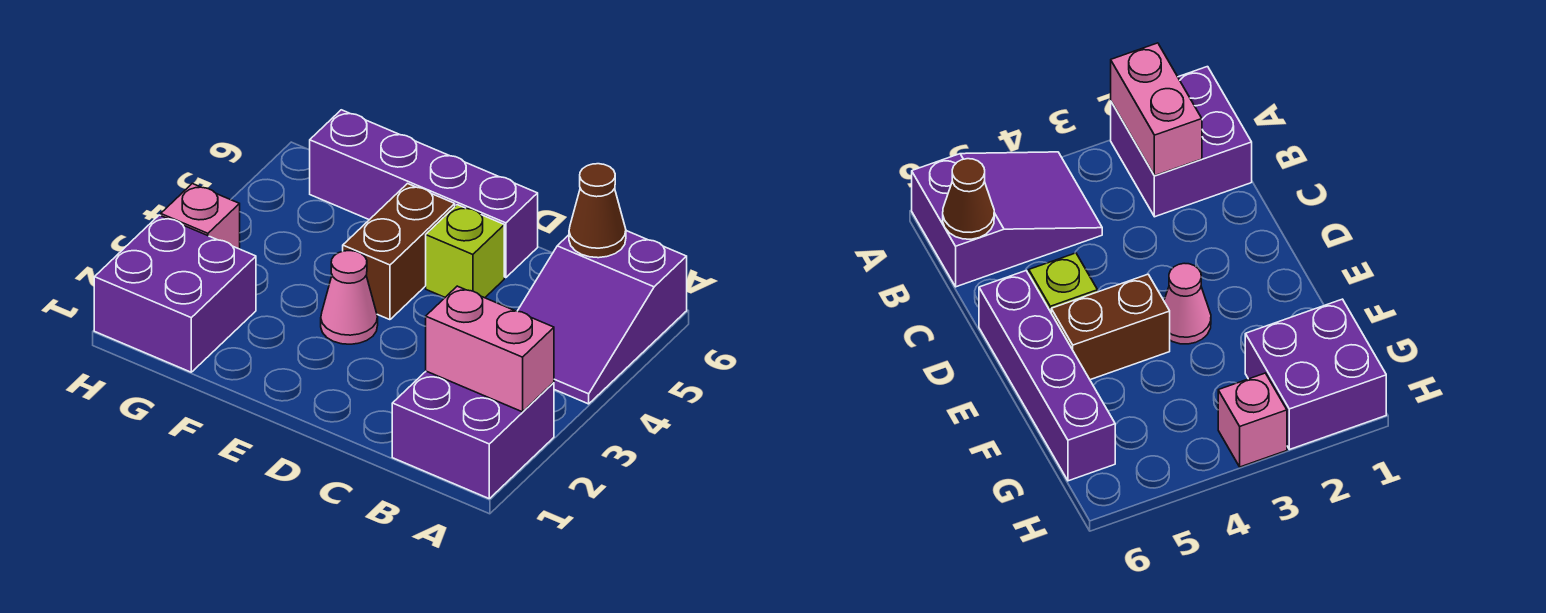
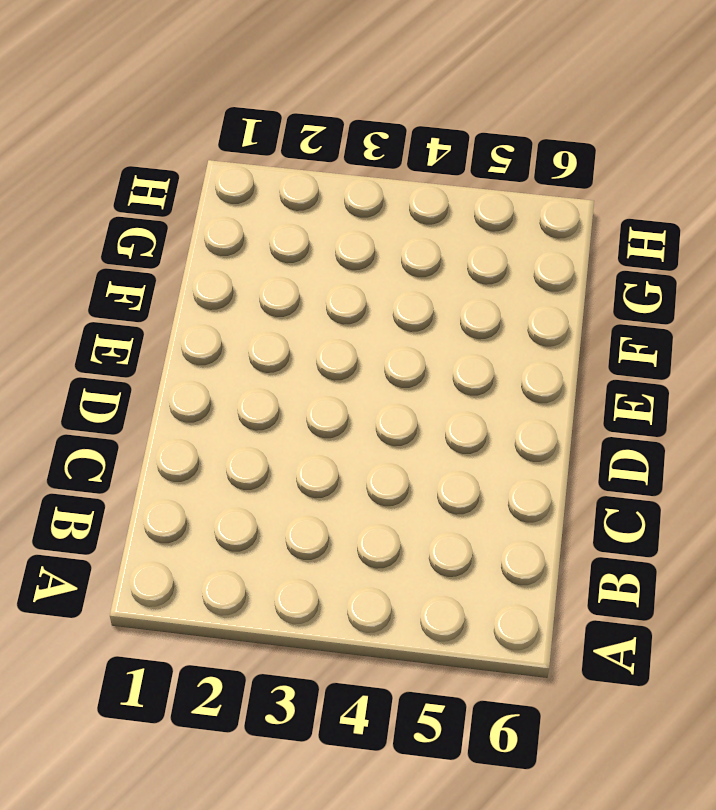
none -> purple 2x2 brick [392,371,554,499]
none -> purple 2x3 slope [518,231,687,404]

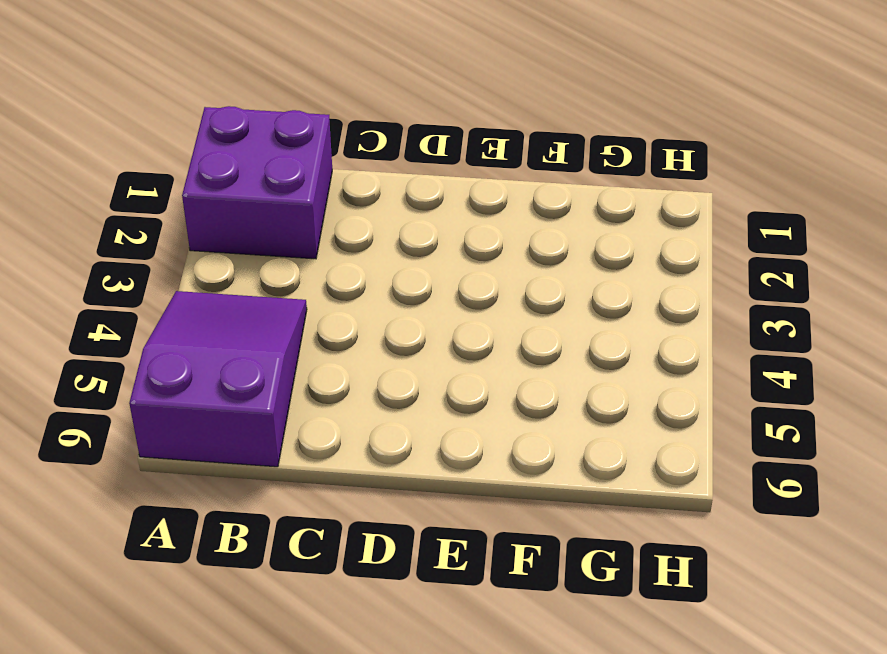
none -> lime 1x1 brick [426,205,504,298]
none -> purple 1x4 brick [310,110,538,278]

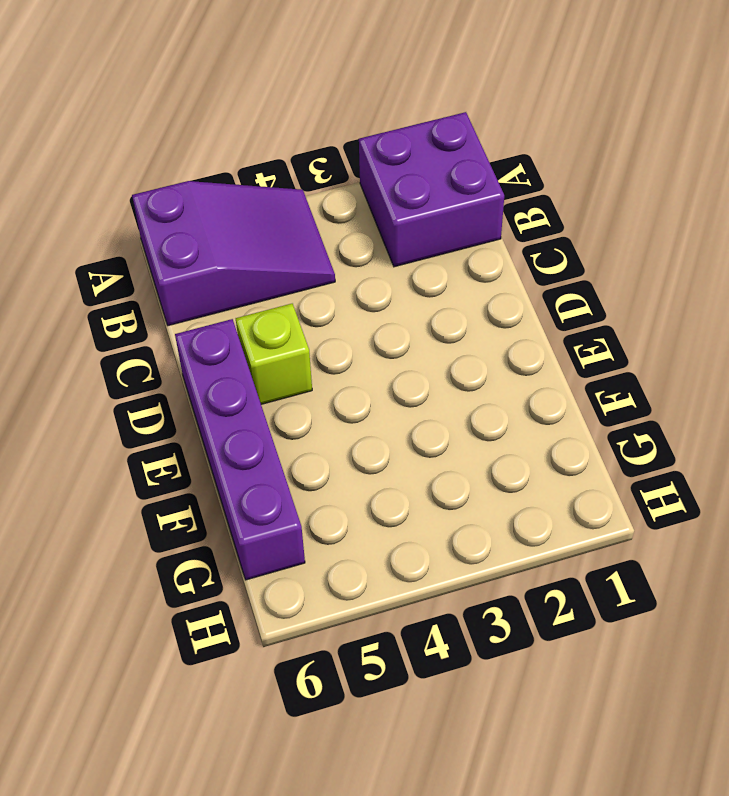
none -> pink 1x1 cone [321,251,378,344]
none -> brown 1x2 brick [343,184,455,320]

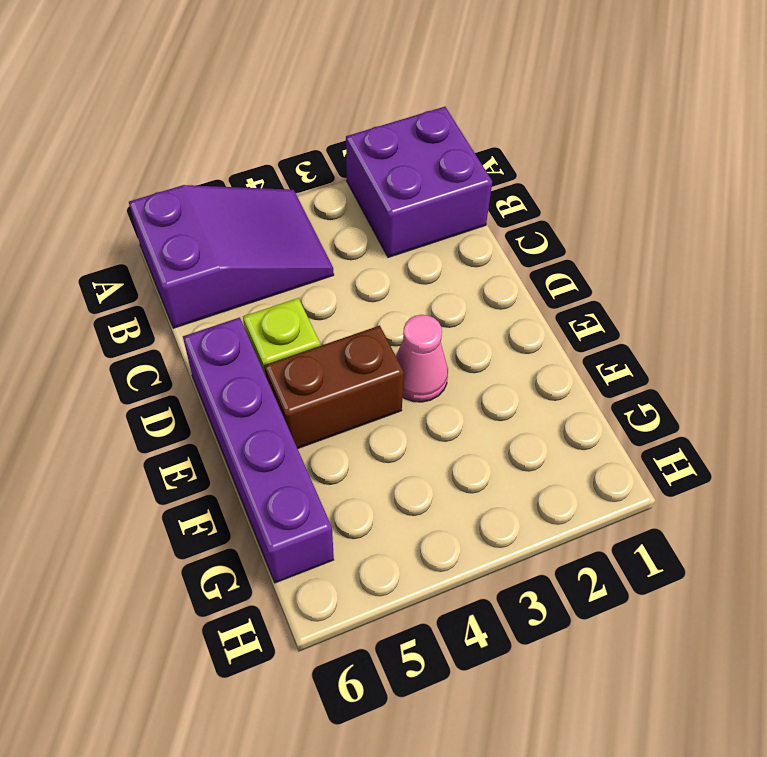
none -> purple 2x2 brick [94,215,256,372]
none -> pink 1x1 brick [161,184,240,249]

